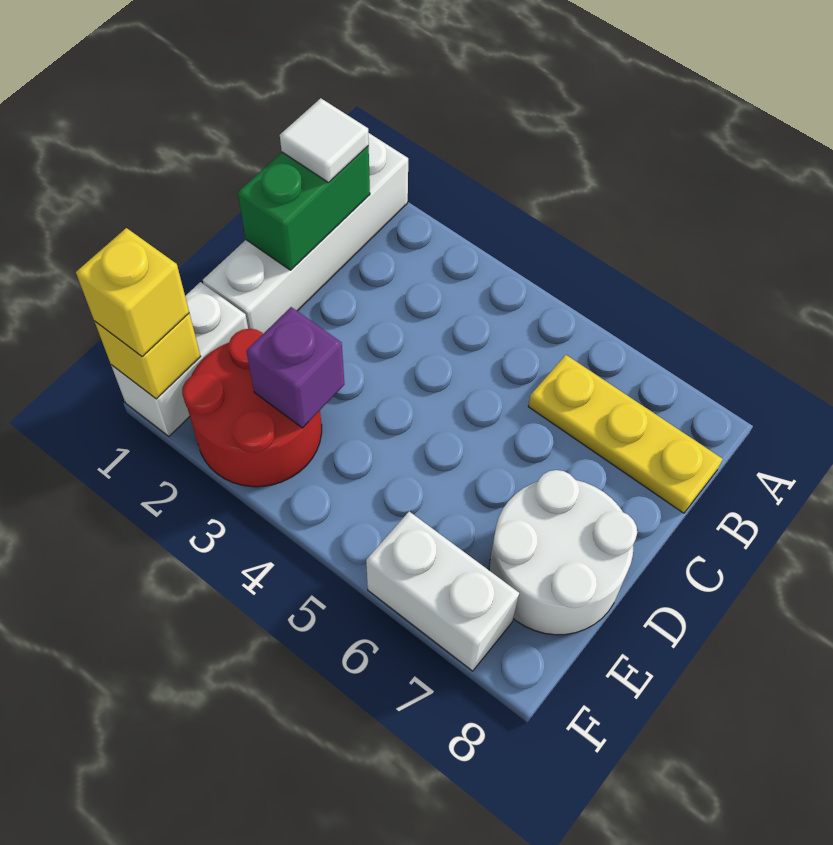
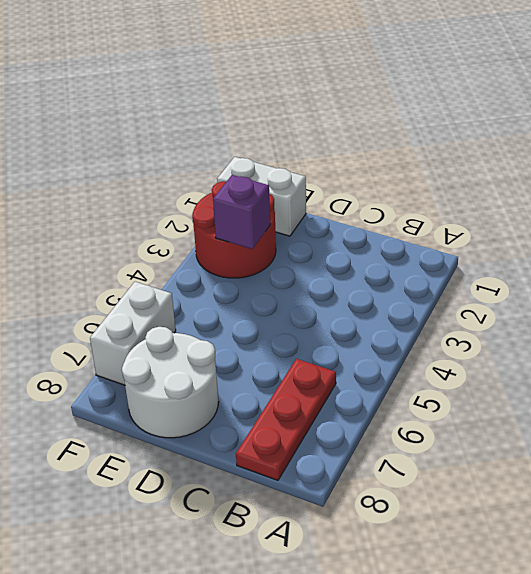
red 1x3 plate [236,359,336,480] -> yellow 1x3 plate [528,355,723,513]
none -> white 1x4 brick [203,133,408,334]
none -> green 1x2 brick [238,146,370,270]

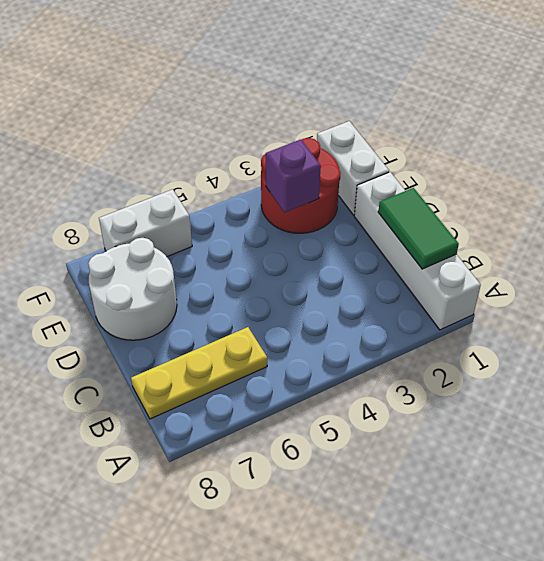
green 1x2 tile [378,188,459,269] -> green 1x2 brick [238,146,370,270]
none -> yellow 1x1 brick [95,314,201,399]
none -> white 1x1 tile [280,98,369,182]

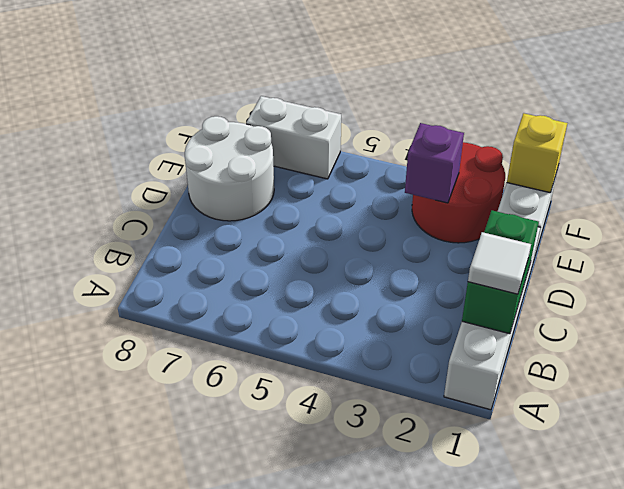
none -> yellow 1x3 plate [528,355,723,513]
none -> yellow 1x1 brick [76,228,189,357]

